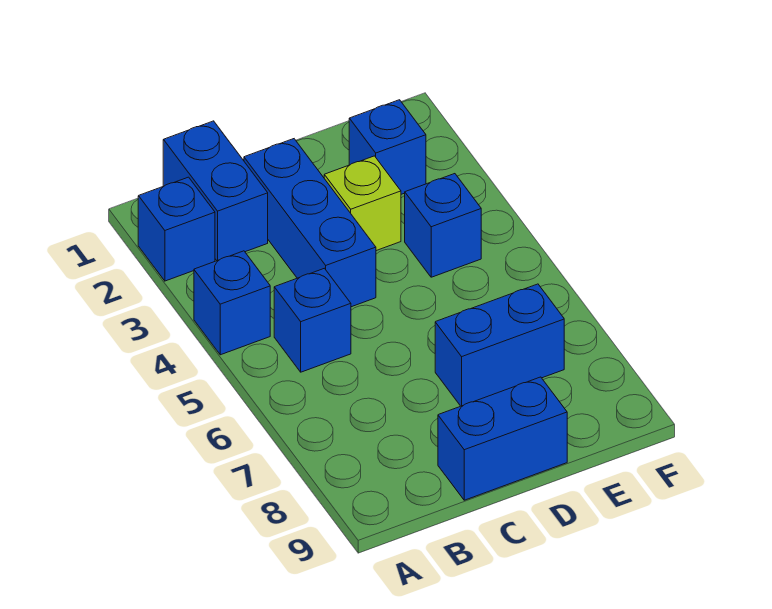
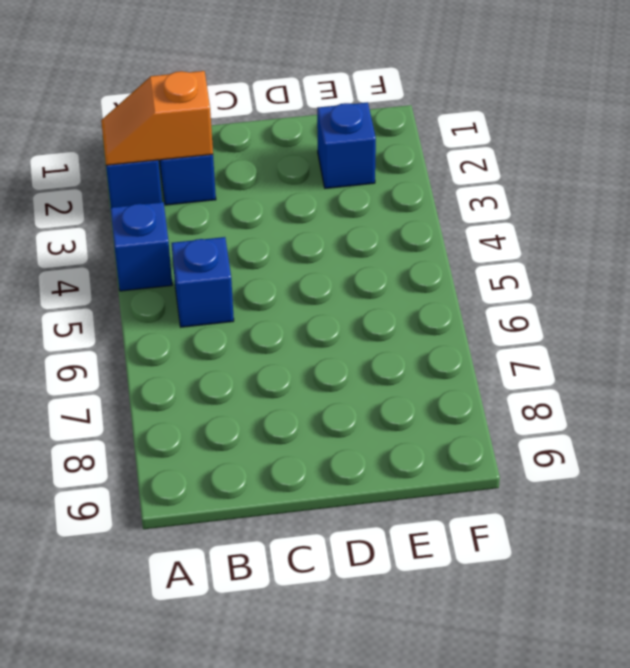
orange 1x2 slope [101,71,213,165] -> none
none -> blue 1x3 brick [244,139,376,307]
none -> blue 1x2 brick [438,377,567,500]

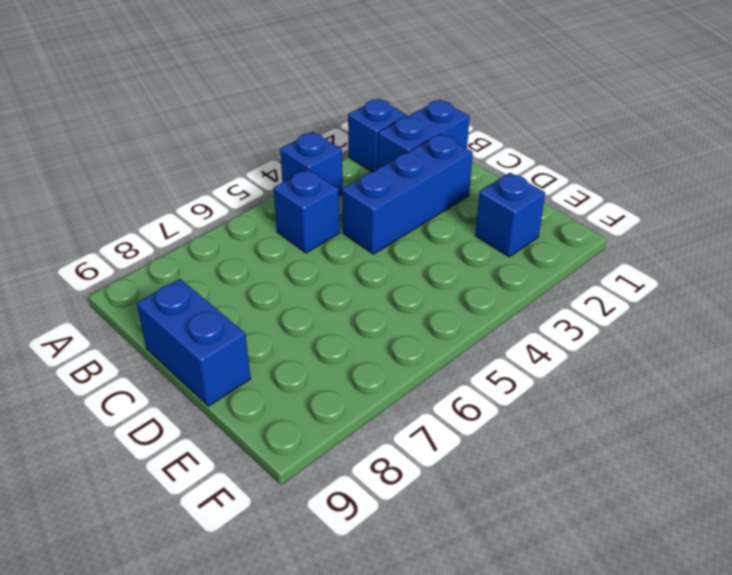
none -> lime 1x1 brick [324,156,401,251]
none -> blue 1x2 brick [435,284,564,406]

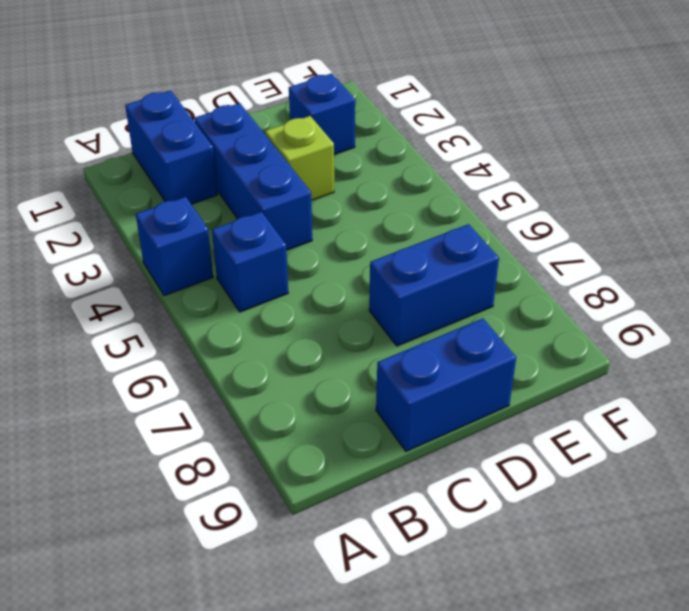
none -> blue 1x1 brick [138,177,215,281]
none -> blue 1x1 brick [405,174,481,277]

